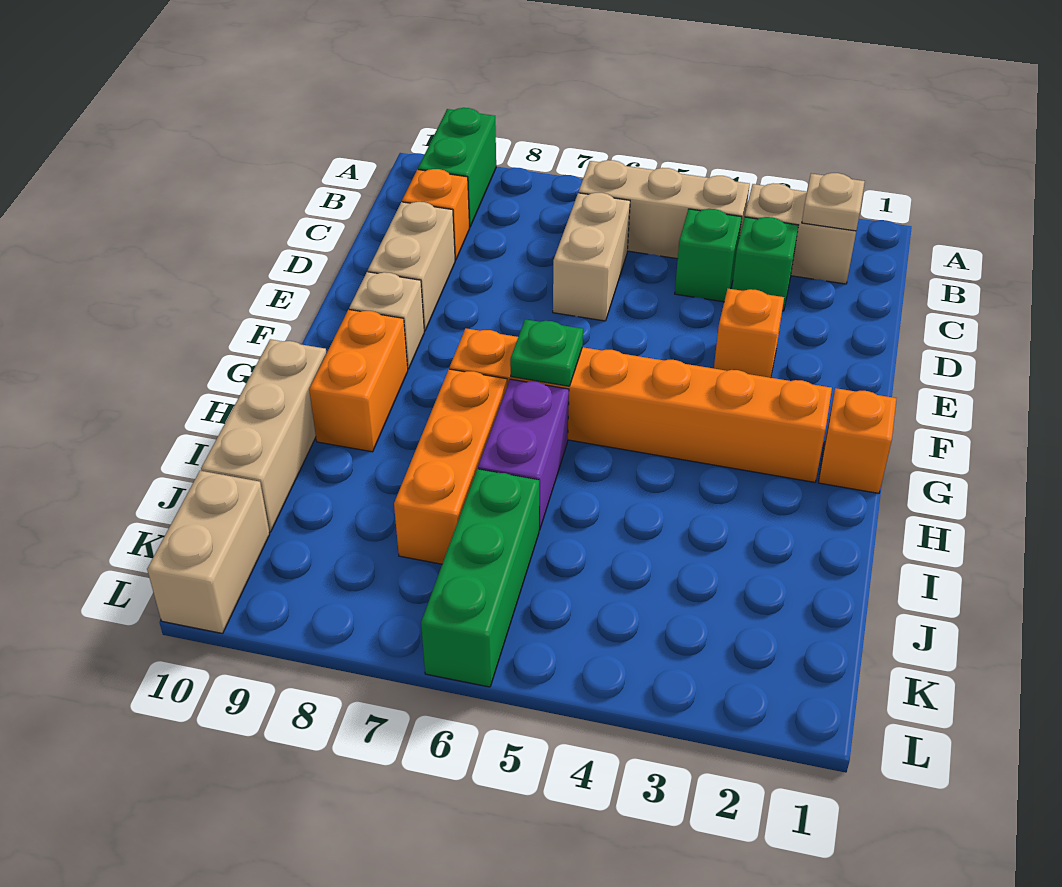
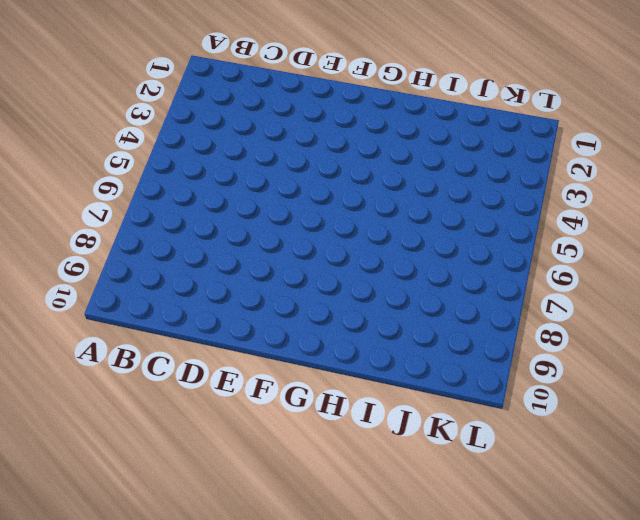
none -> green 1x2 brick [418,108,496,227]
none -> tan 1x2 brick [745,183,856,284]
none -> tan 1x3 brick [579,160,750,259]

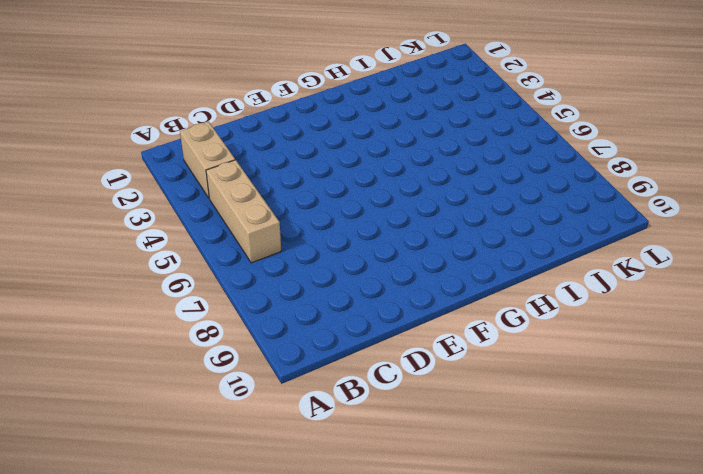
none -> green 1x2 brick [418,108,496,227]
none -> green 1x1 brick [732,217,798,311]
none -> green 1x1 brick [675,209,742,302]

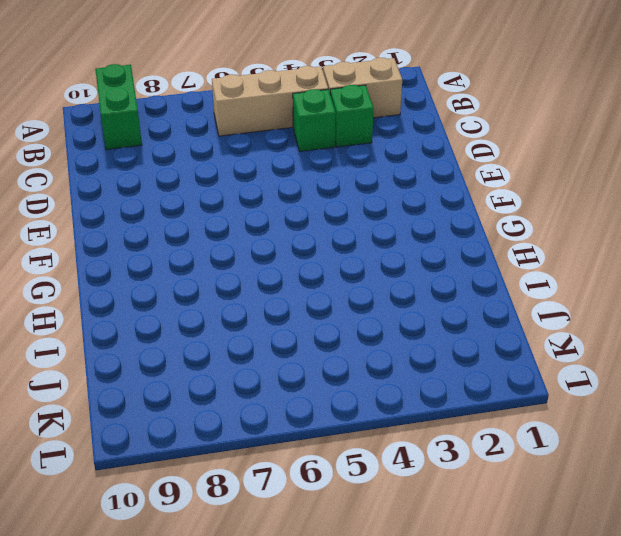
none -> tan 1x2 brick [553,193,630,321]
none -> orange 1x1 brick [402,169,470,260]
none -> tan 1x2 brick [368,202,455,331]

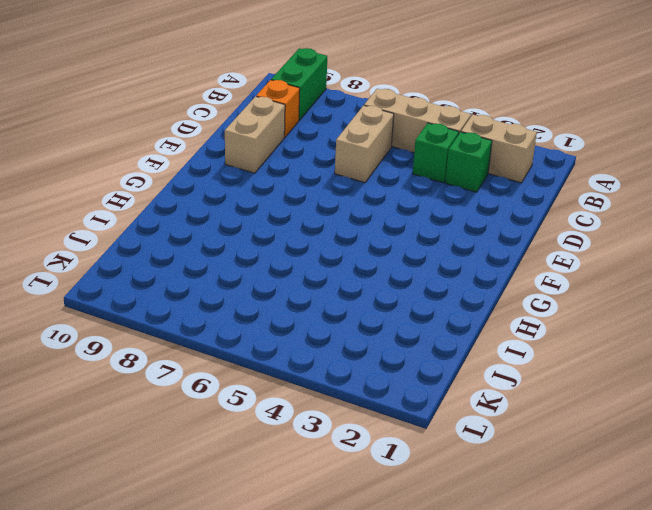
none -> orange 1x1 brick [714,289,784,378]
none -> tan 1x1 brick [349,272,424,369]
none -> orange 1x1 brick [819,388,896,493]

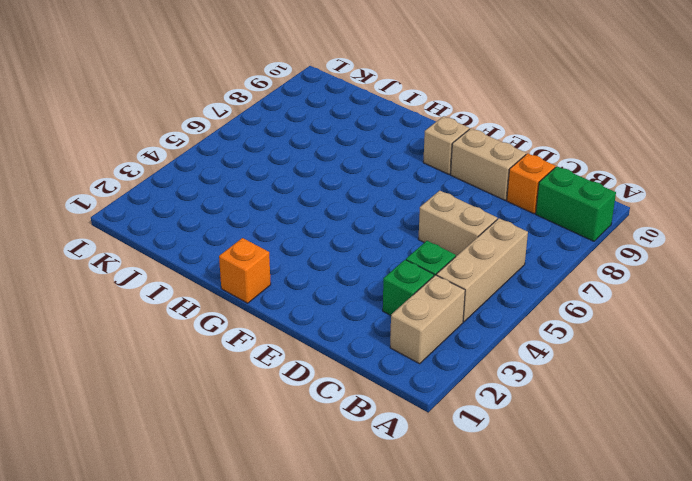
none -> orange 1x1 brick [714,289,784,378]
none -> orange 1x6 brick [450,328,832,482]
none -> orange 1x2 brick [309,309,408,452]

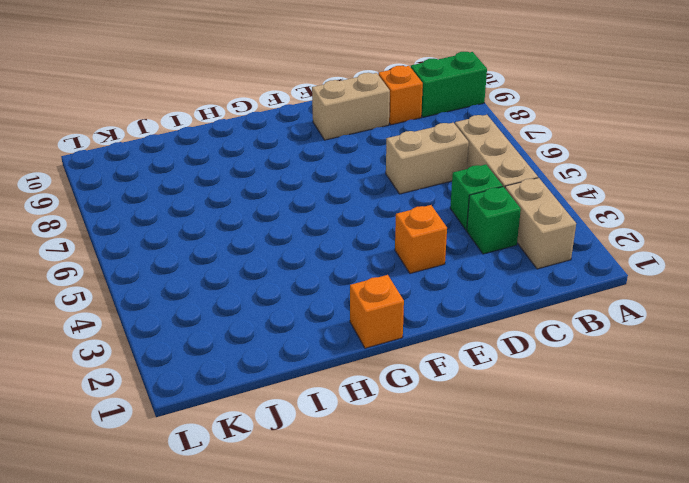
none -> tan 1x1 brick [349,272,424,369]
none -> orange 1x6 brick [450,328,832,482]
none -> orange 1x2 brick [309,309,408,452]

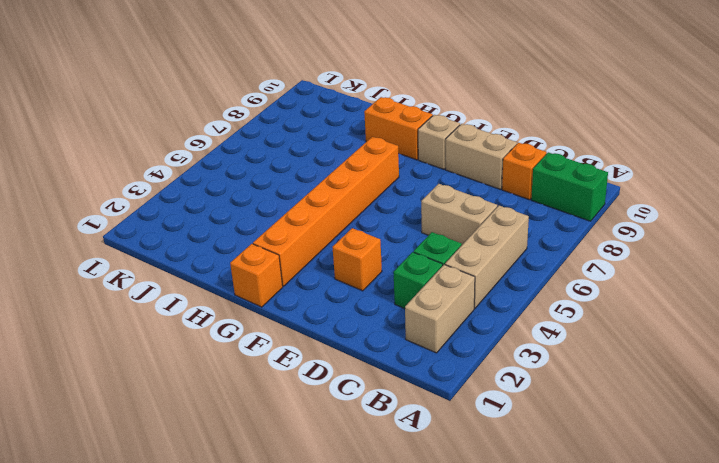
none -> purple 1x2 brick [478,379,569,530]
none -> orange 1x3 brick [394,369,507,564]
none -> tan 1x3 brick [201,339,327,532]

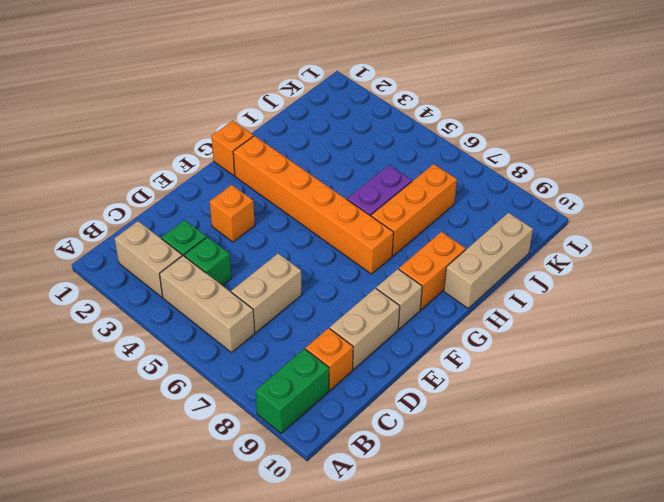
none -> green 1x3 brick [421,469,539,687]
none -> tan 1x2 brick [147,471,270,633]
none -> tan 1x1 plate [802,173,865,231]

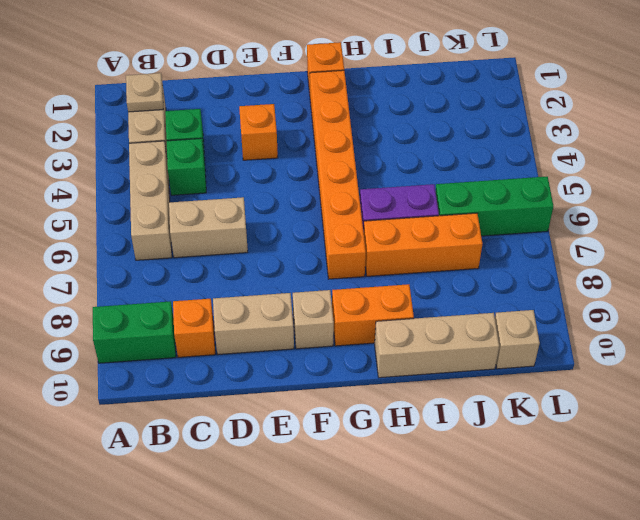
tan 1x1 brick [495,310,540,369] -> tan 1x2 brick [147,471,270,633]
none -> green 1x1 plate [510,319,583,386]

